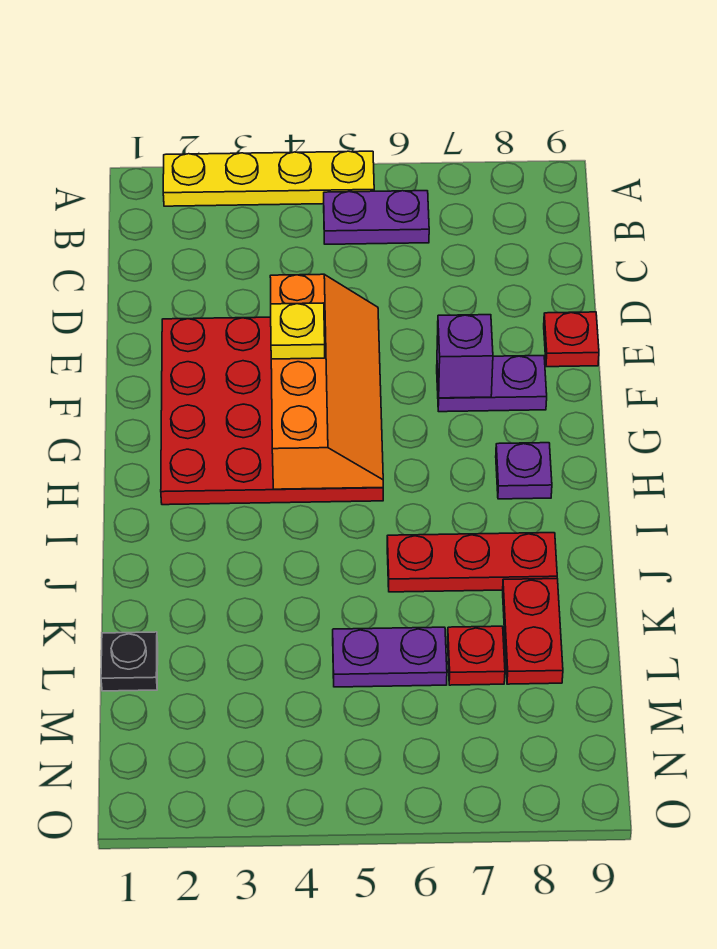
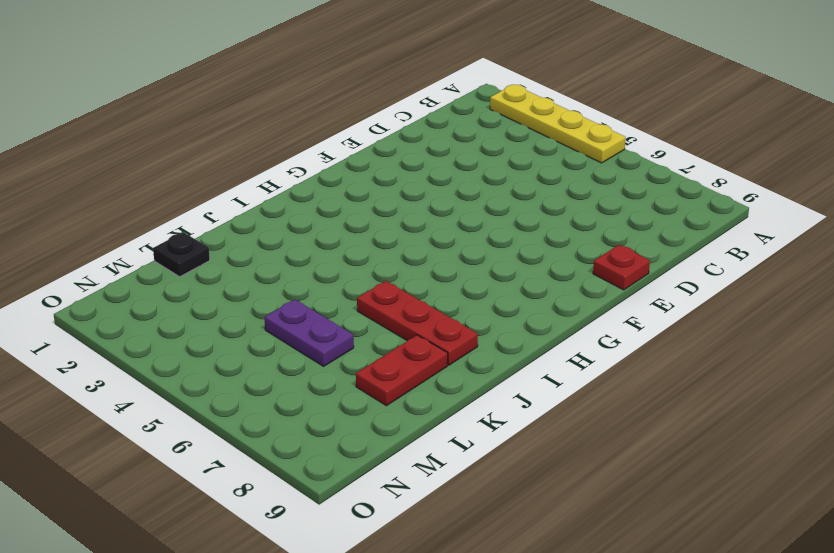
none -> purple 1x2 plate [324,191,429,244]
none -> red 4x4 plate [161,317,383,505]
none -> purple 1x2 plate [437,356,547,412]

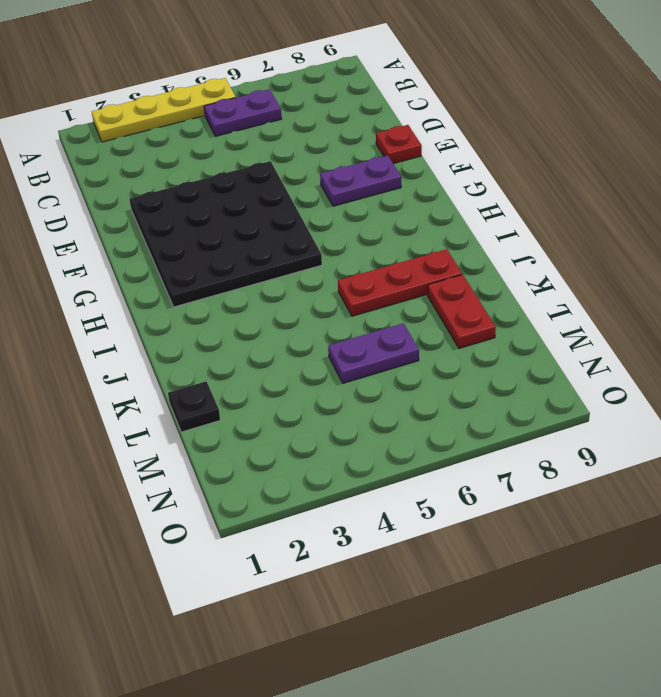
black 4x4 plate [130,161,322,307] -> red 4x4 plate [161,317,383,505]
none -> purple 1x1 plate [496,443,552,499]
none -> red 1x1 plate [448,626,505,685]
none -> orange 2x4 slope [270,274,383,489]

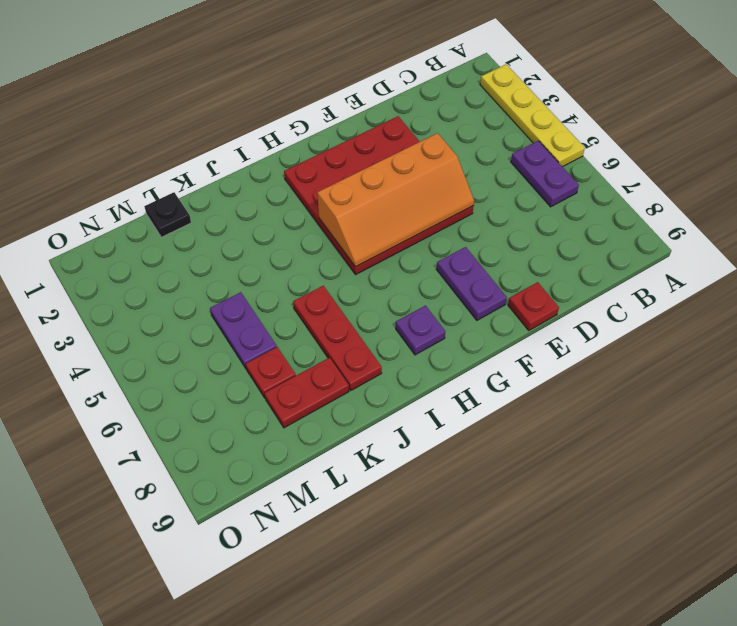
none -> purple 1x1 brick [437,315,493,398]
none -> yellow 1x1 plate [271,303,325,359]

